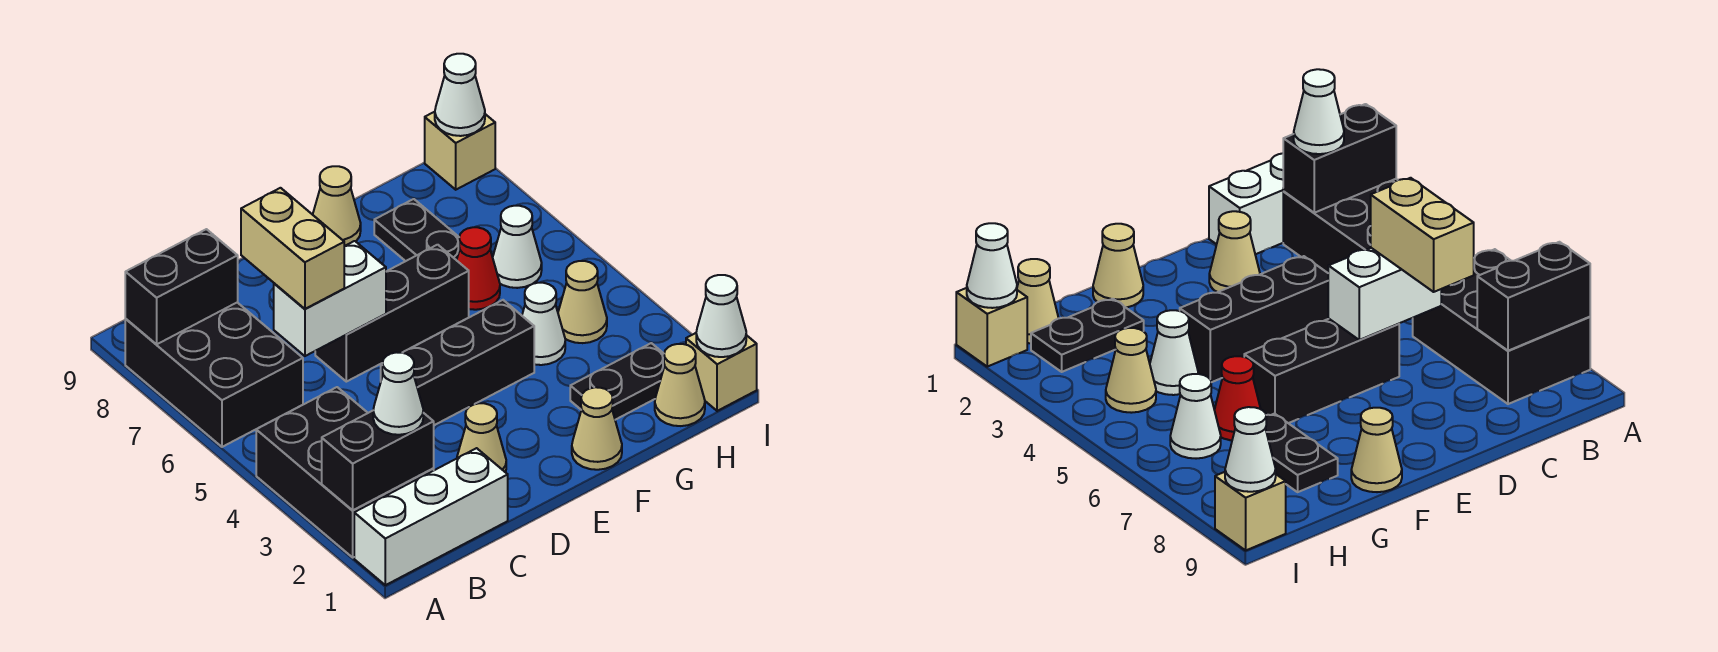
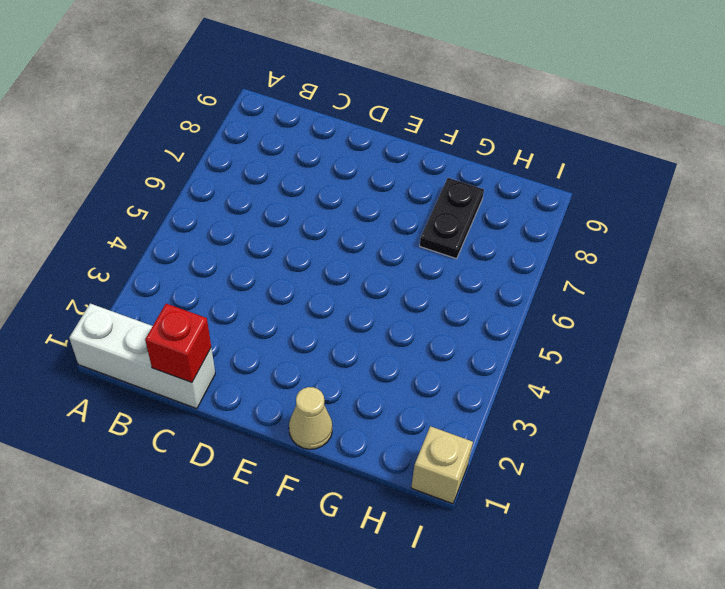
red 1x1 brick [145,304,211,382] -> none
none -> black 2x3 brick [256,387,434,557]
none -> black 2x3 brick [125,303,303,447]
none -> tan 1x1 cone [457,403,506,472]

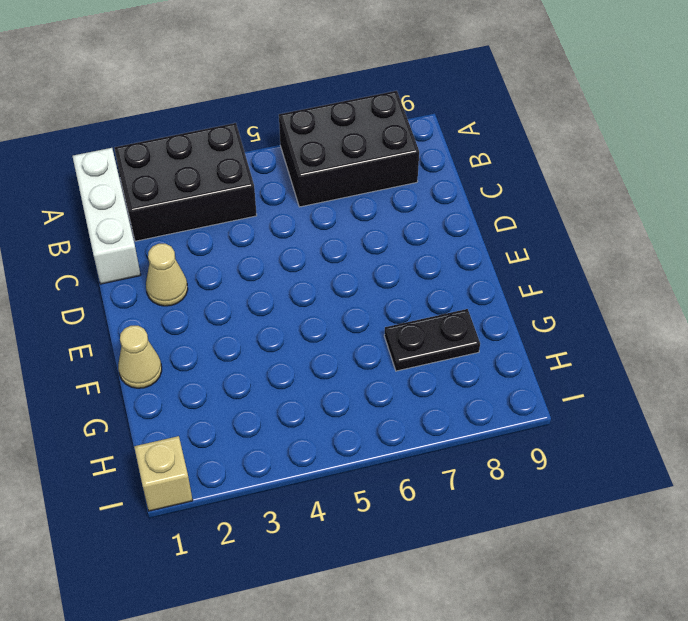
none -> black 1x3 brick [381,300,534,425]
none -> black 1x3 brick [315,245,469,382]
none -> tan 1x1 cone [313,166,361,246]

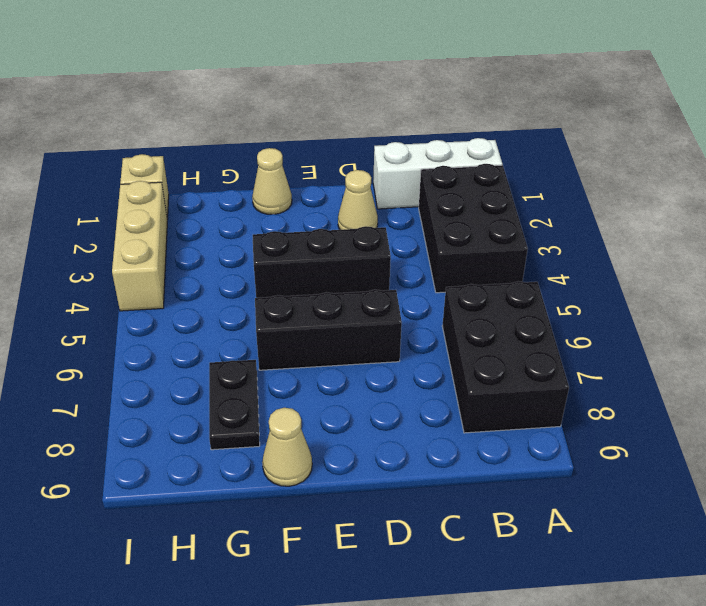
tan 1x3 brick [112,181,167,311] -> none
none -> black 1x2 plate [570,343,665,420]
none -> white 1x1 cone [522,283,565,365]
none -> red 1x1 cone [457,227,500,310]

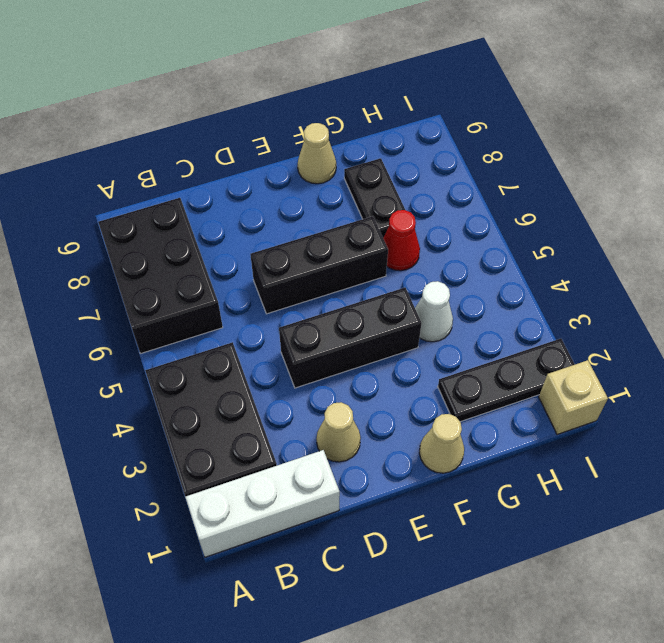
black 1x3 plate [438,339,575,422] -> black 1x2 plate [570,343,665,420]
none -> tan 1x1 cone [655,344,705,426]
none -> tan 1x1 cone [558,261,607,343]
none -> white 1x1 cone [493,206,542,288]

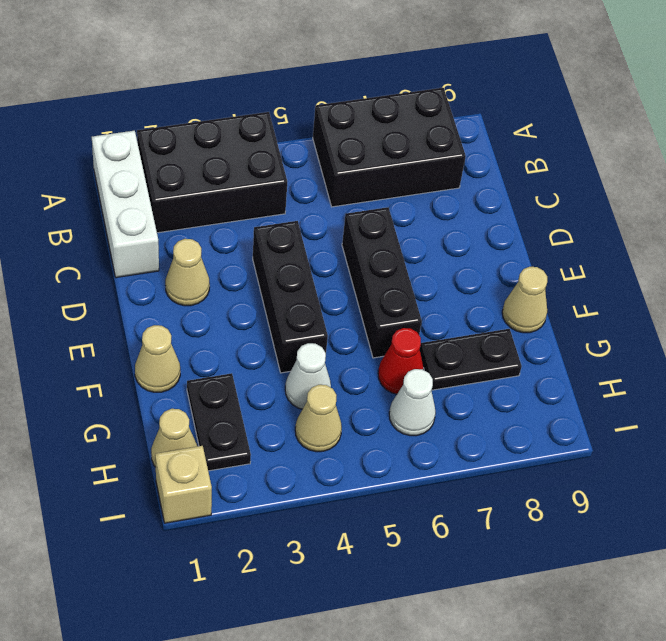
none -> tan 1x1 brick [425,112,495,190]
none -> black 1x2 brick [322,411,434,510]
none -> black 1x2 brick [125,229,238,345]

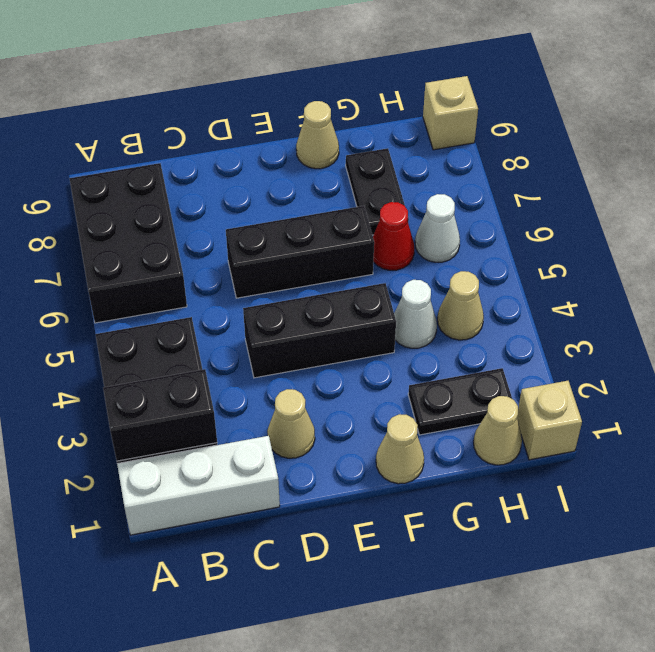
none -> black 1x2 brick [125,229,238,345]
none -> white 1x2 brick [274,241,386,356]
none -> white 1x1 cone [696,275,746,357]

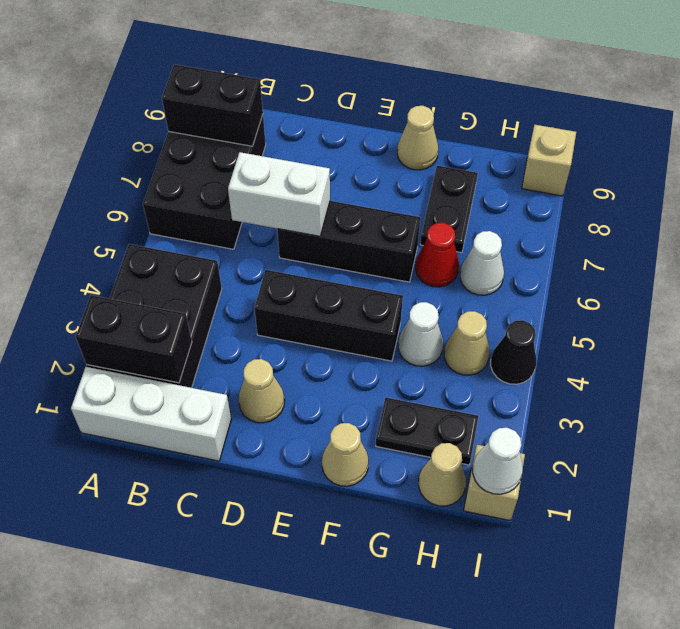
black 1x1 cone [491,320,536,384] -> none
none -> white 1x1 cone [435,54,485,136]
none -> white 1x1 cone [373,352,423,435]
none -> tan 1x2 brick [241,188,344,309]

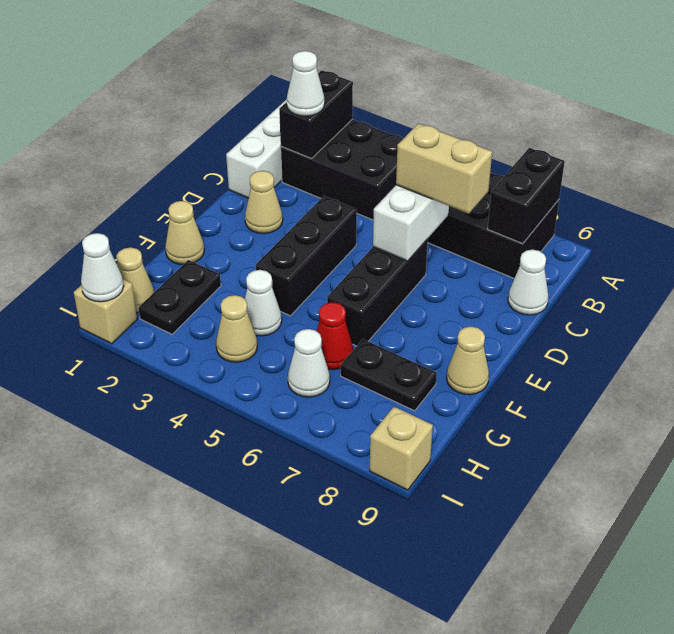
white 1x1 cone [508,250,548,315] -> white 1x1 cone moved to [435,54,485,136]

